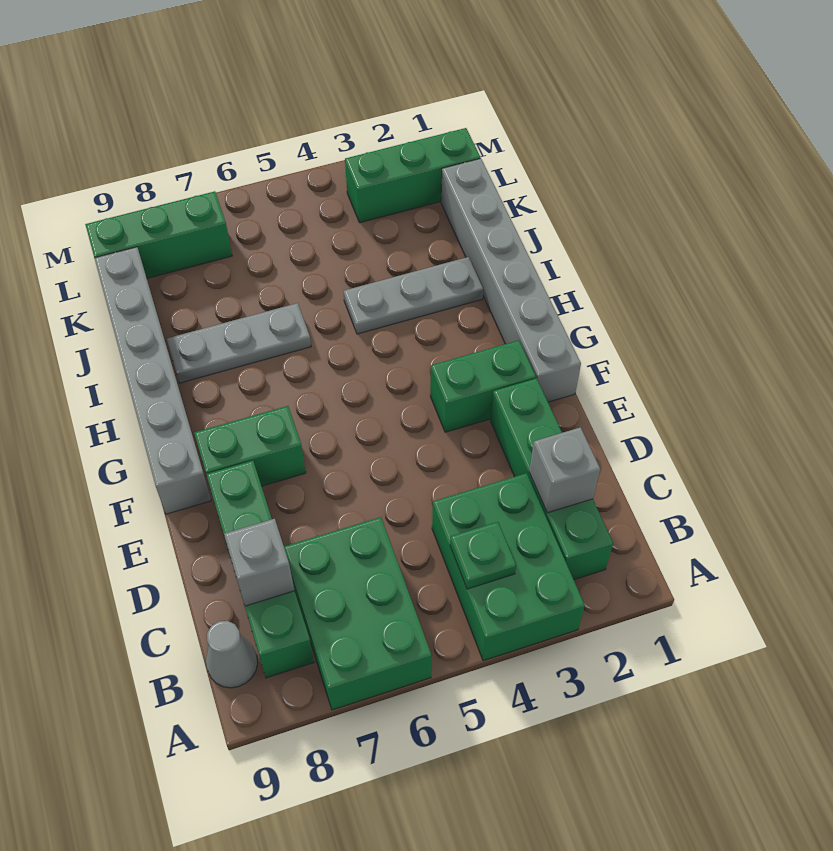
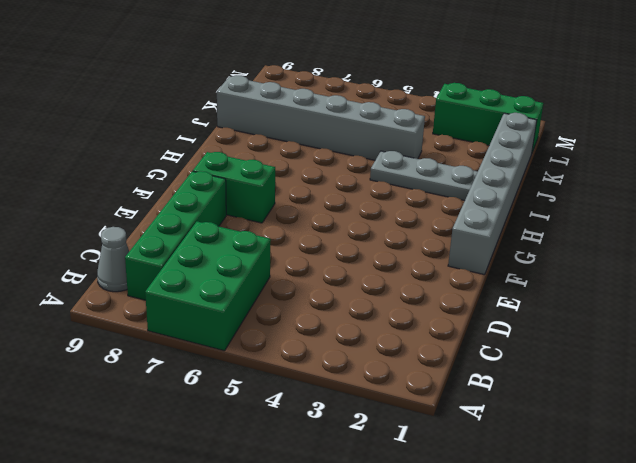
grey 1x6 brick [217,76,425,160] -> grey 1x6 brick turned to [94,247,211,514]
none -> green 2x3 brick [432,473,585,661]
none -> green 1x4 brick [491,378,613,580]
none -> green 1x2 brick [430,340,536,432]

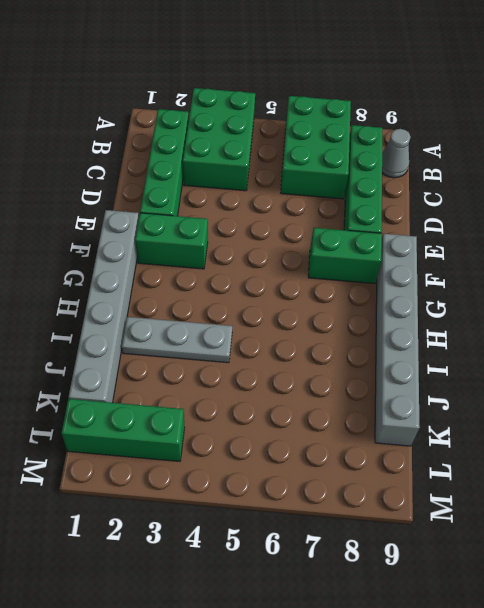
none -> grey 1x3 plate [167,303,311,383]
none -> green 1x3 brick [85,191,232,278]
none -> green 1x1 plate [450,522,516,589]

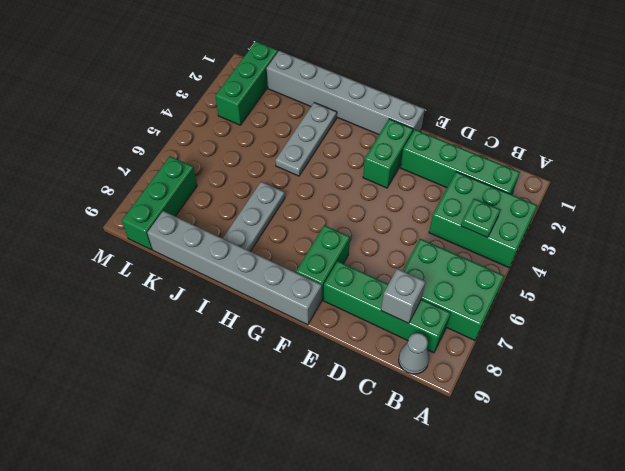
none -> grey 1x1 brick [529,427,600,513]

